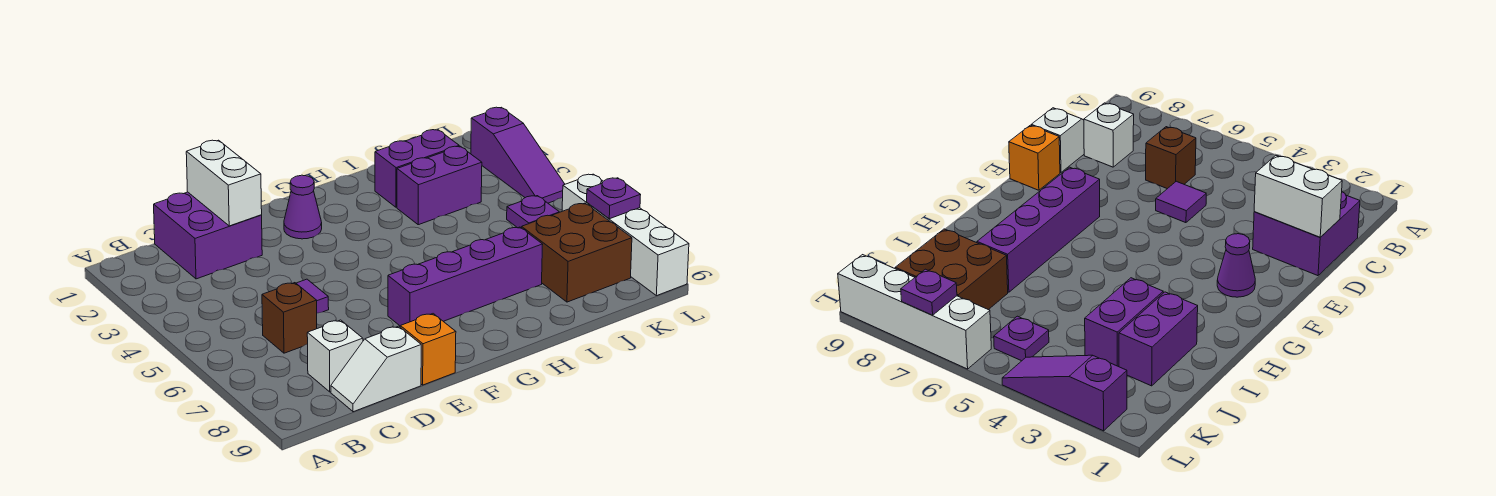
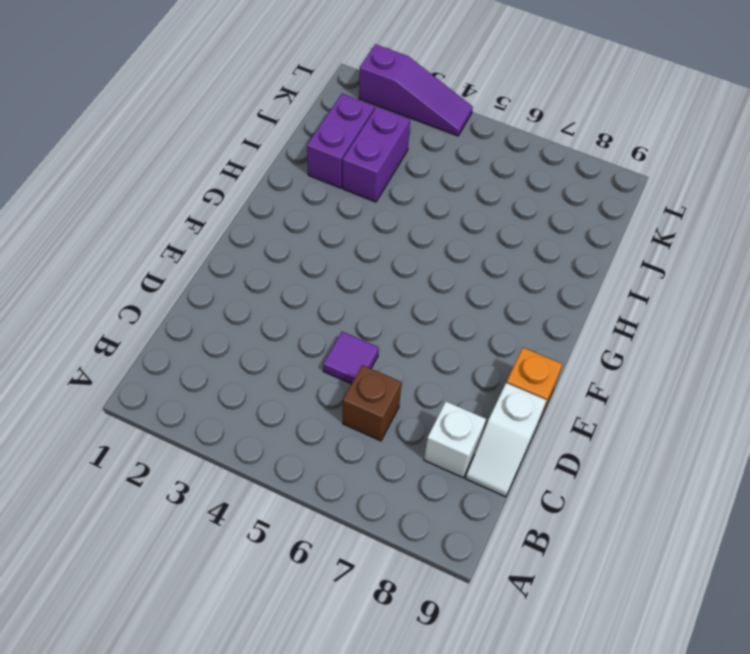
none -> purple 2x2 brick [154,192,262,279]
none -> purple 1x1 cone [284,175,322,239]
none -> purple 1x4 brick [388,227,543,326]

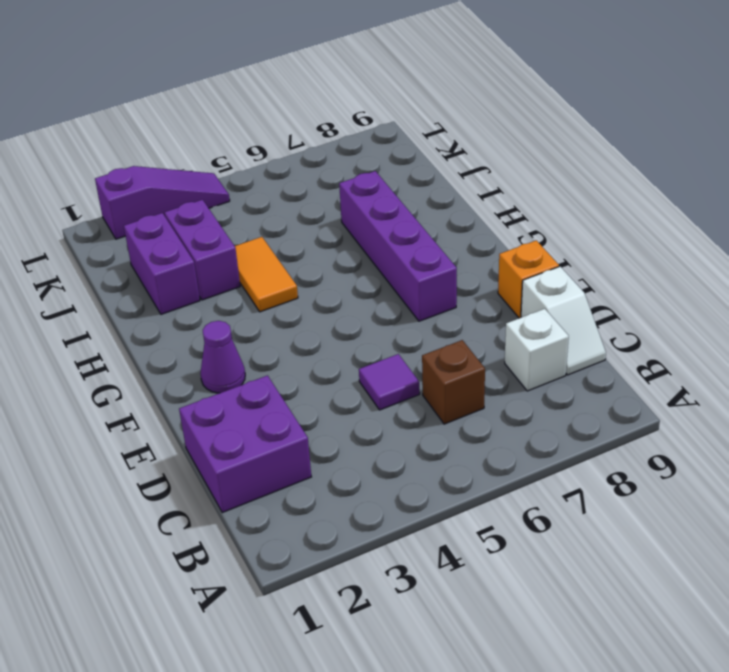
orange 1x2 tile [235,237,298,312] -> none
none -> brown 2x2 brick [522,203,632,302]
none -> purple 1x1 plate [507,196,559,228]
none -> white 1x4 brick [562,174,689,296]

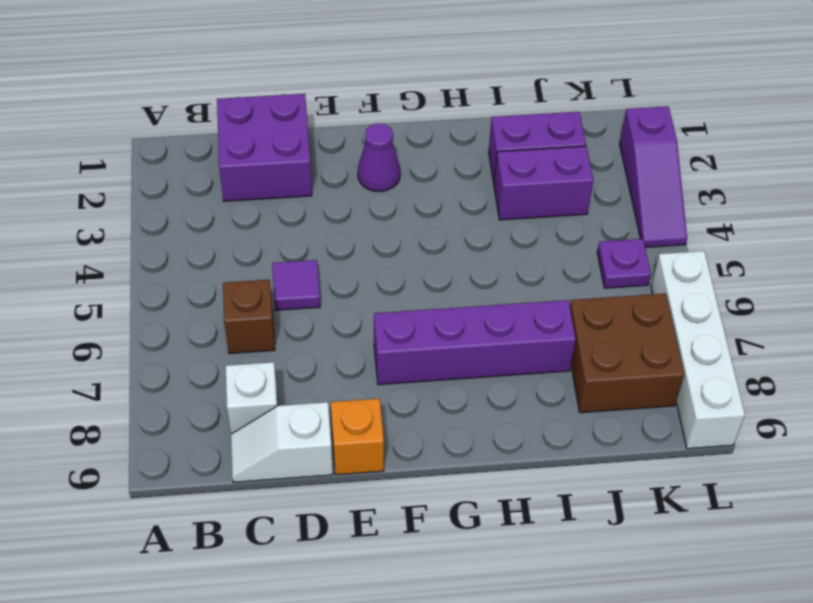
none -> white 1x2 brick [186,140,262,226]
none -> purple 1x1 plate [587,178,641,219]

